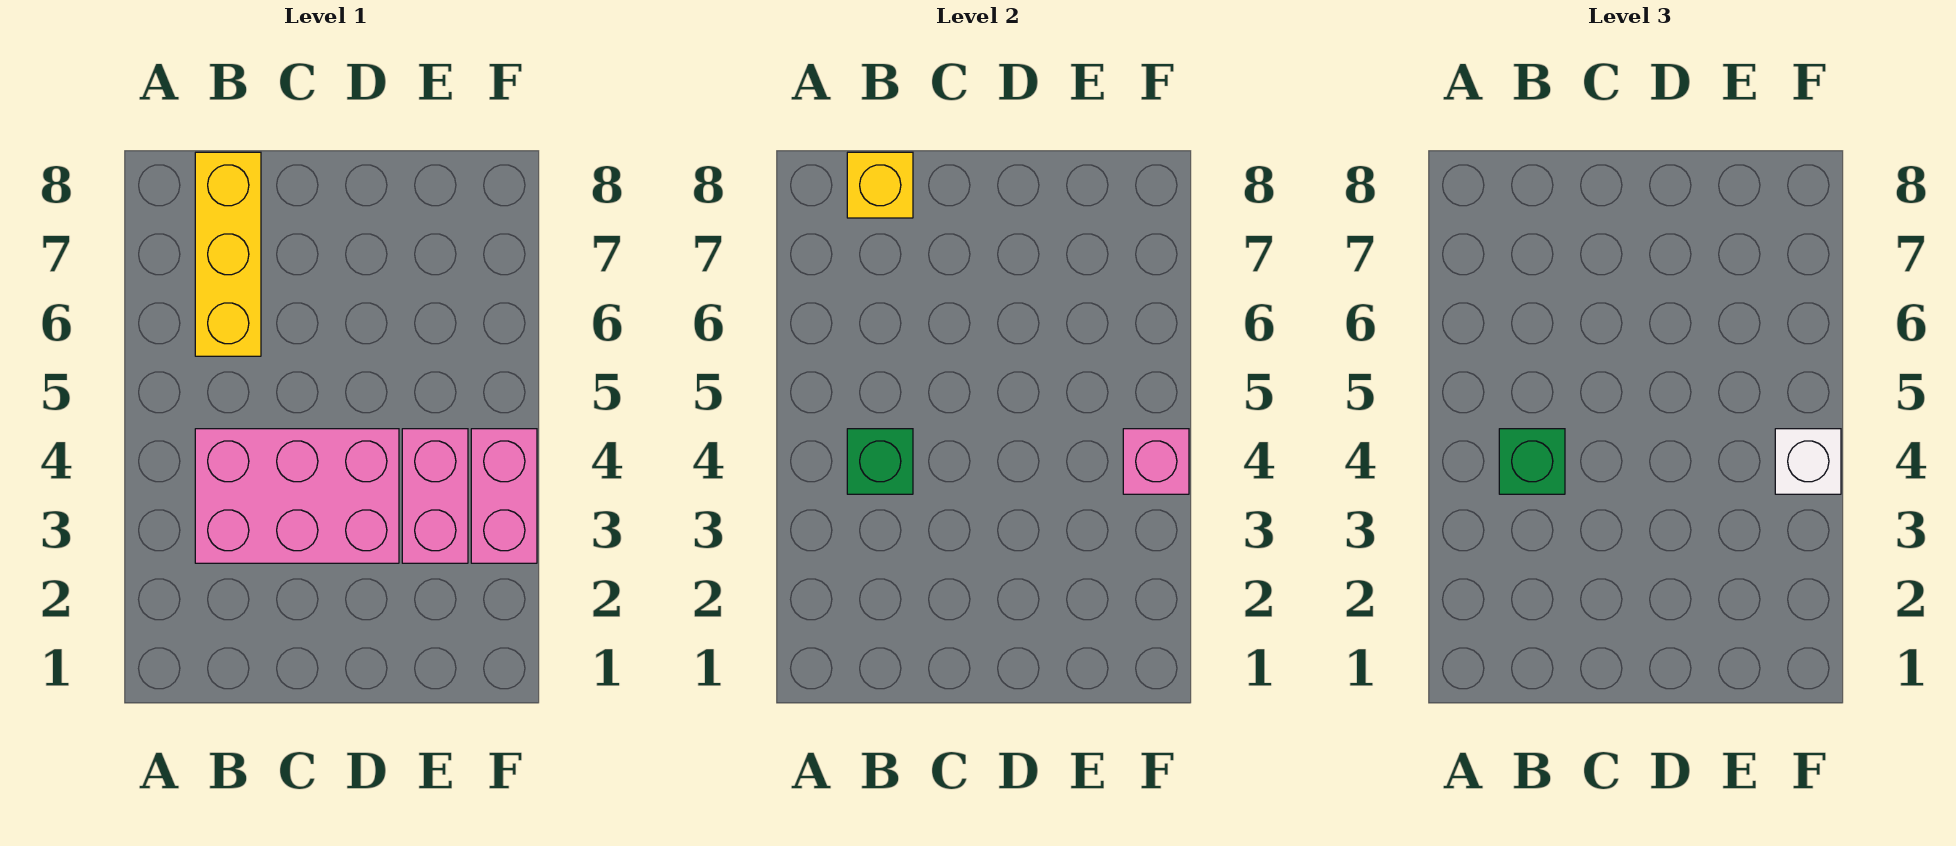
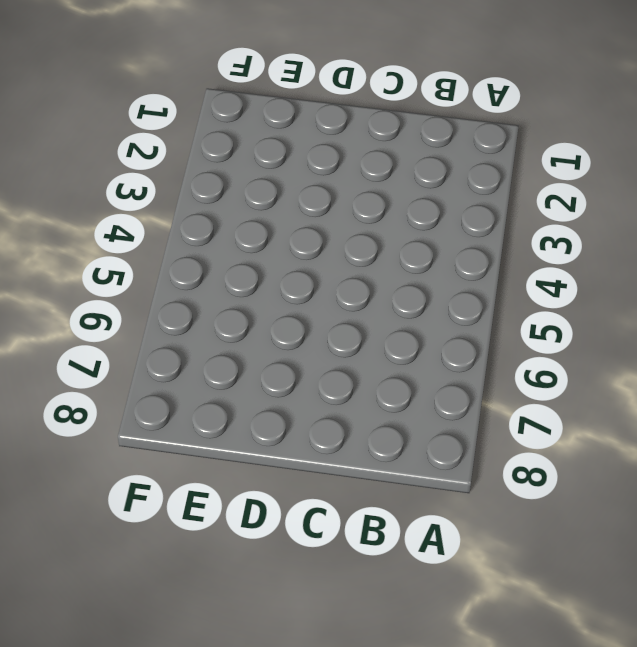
none -> pink 2x3 brick [195,429,399,563]
none -> yellow 1x3 brick [195,152,261,356]

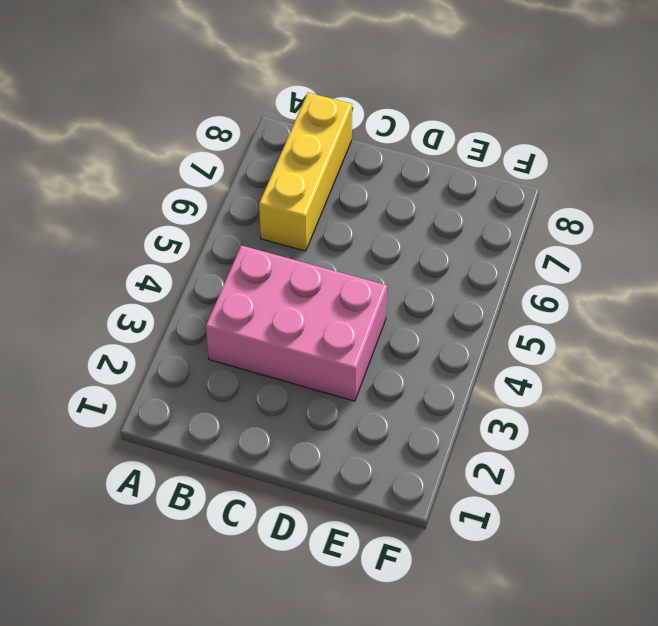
none -> pink 1x2 brick [402,429,468,563]
none -> pink 1x2 brick [471,429,537,563]

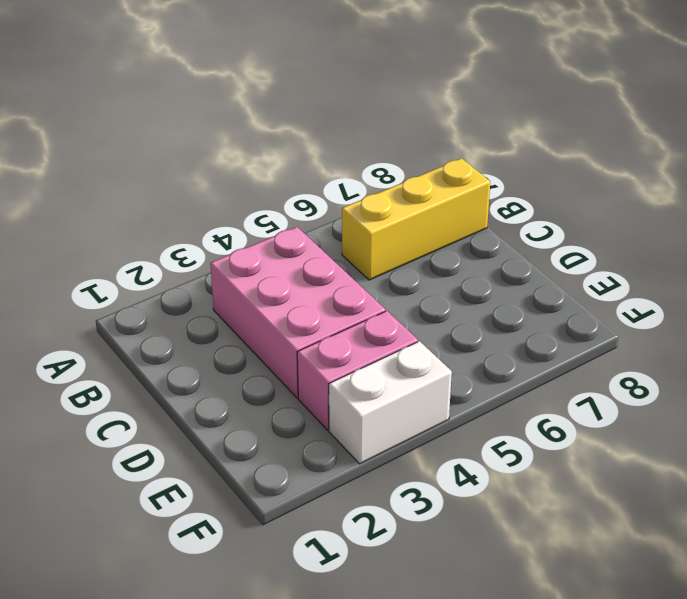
white 1x2 brick [329,341,452,464] -> pink 1x2 brick [471,429,537,563]
none -> green 1x1 brick [847,429,913,494]
none -> yellow 1x1 brick [847,152,913,218]

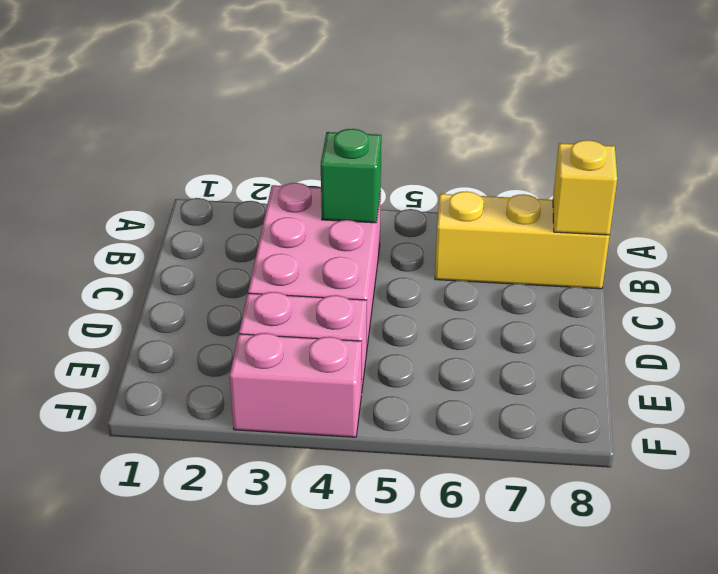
none -> pink 1x1 brick [1123,429,1189,494]
none -> green 1x1 brick [1499,429,1565,494]

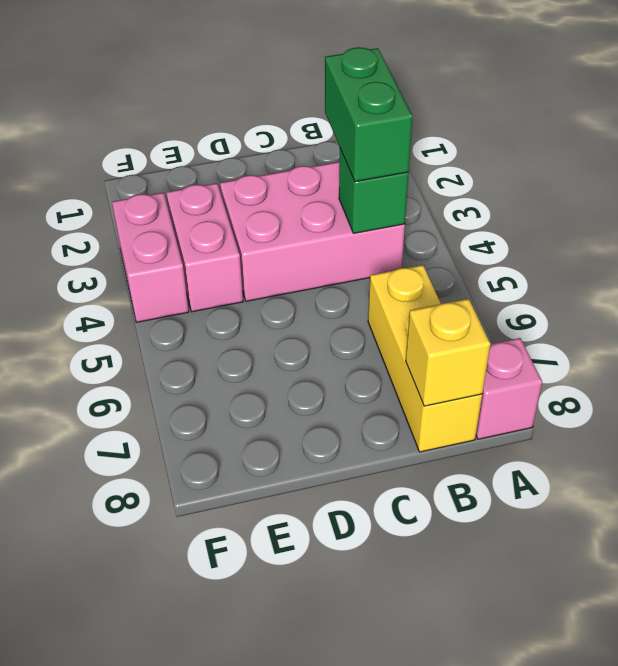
pink 1x1 brick [476,338,542,439] -> pink 1x1 brick moved to [1123,429,1189,494]
green 1x2 brick [325,47,413,182] -> green 1x1 brick [1499,429,1565,494]
none -> white 1x1 brick [1775,429,1841,494]

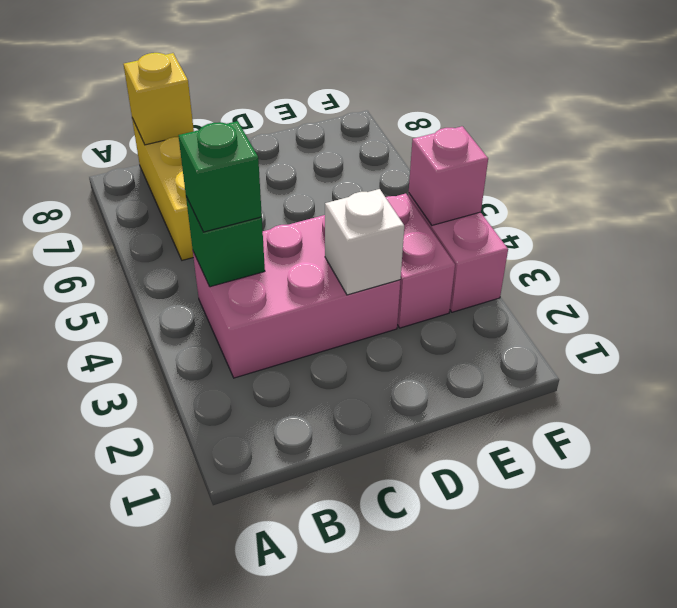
white 1x1 brick [325,189,404,295] -> white 1x1 brick moved to [1775,429,1841,494]

